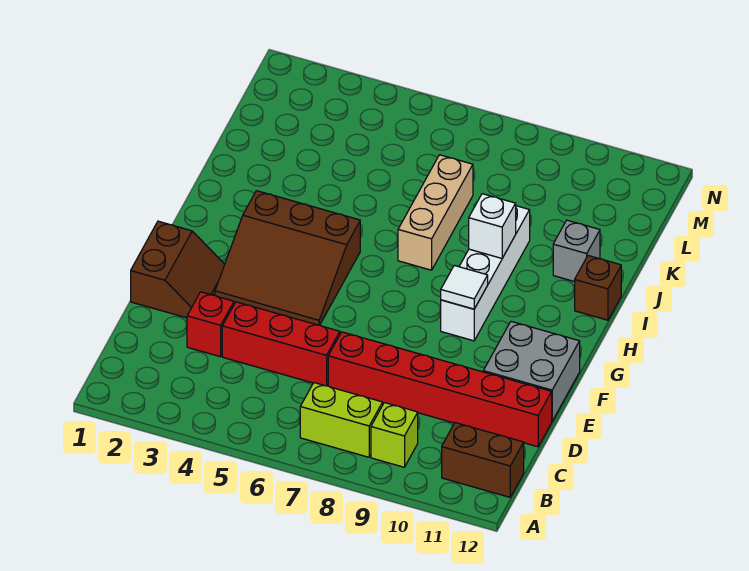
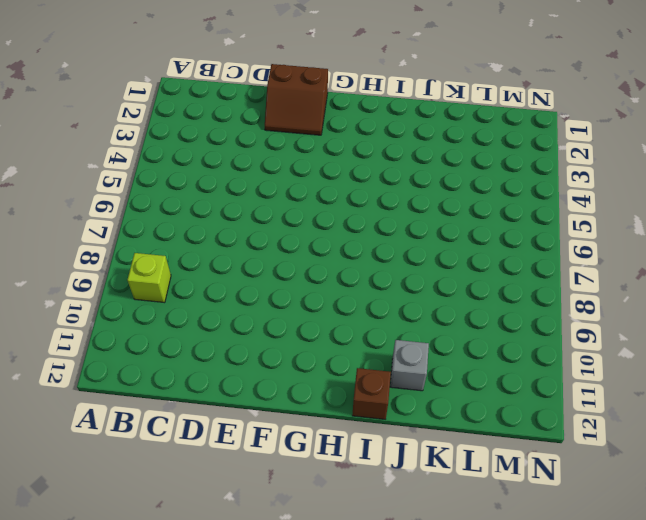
none -> lime 1x2 brick [300,383,383,457]
none -> brown 1x2 brick [442,423,524,497]
none -> red 1x1 brick [187,292,234,357]

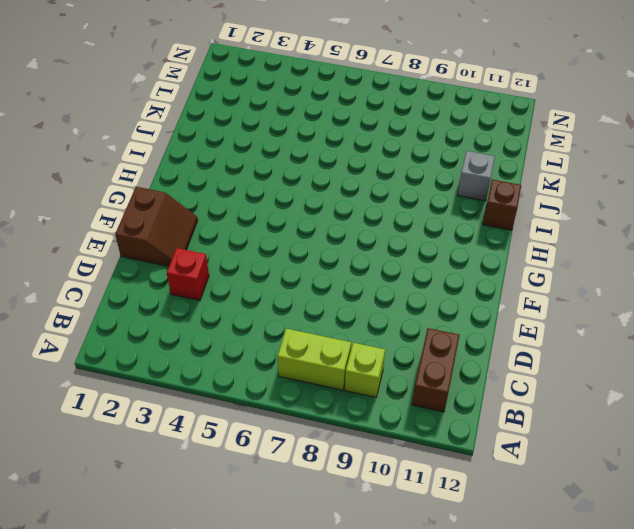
brown 1x2 brick [412,328,460,412] -> brown 1x2 brick turned to [442,423,524,497]
none -> red 1x3 brick [222,302,340,386]
none -> red 1x6 brick [328,332,552,447]
none -> grey 2x2 brick [483,322,580,421]

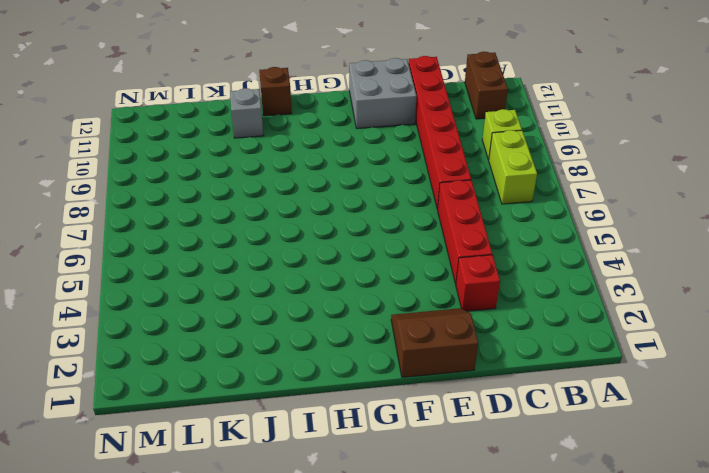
none -> brown 3x3 slope [215,191,360,325]
none -> white 1x4 brick [441,206,530,341]
none -> tan 1x3 brick [398,155,473,270]

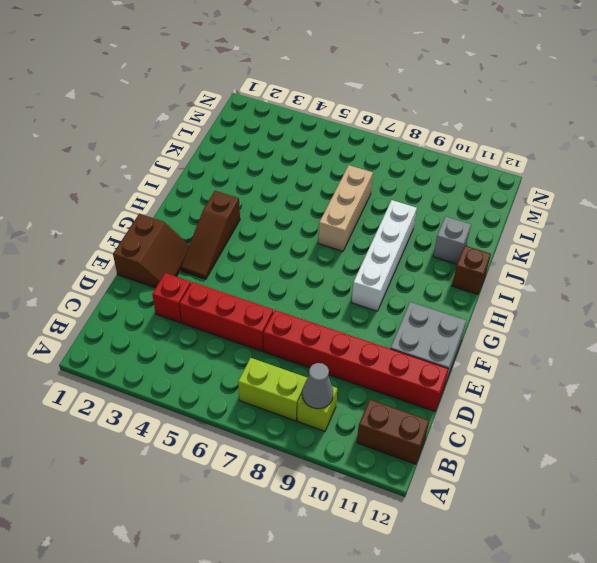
grey 1x1 cone [302,363,333,409] -> none
brown 1x3 slope [181,191,240,279] -> brown 3x3 slope [215,191,360,325]
none -> white 1x1 tile [441,265,488,309]
none -> white 1x1 brick [469,194,516,258]

